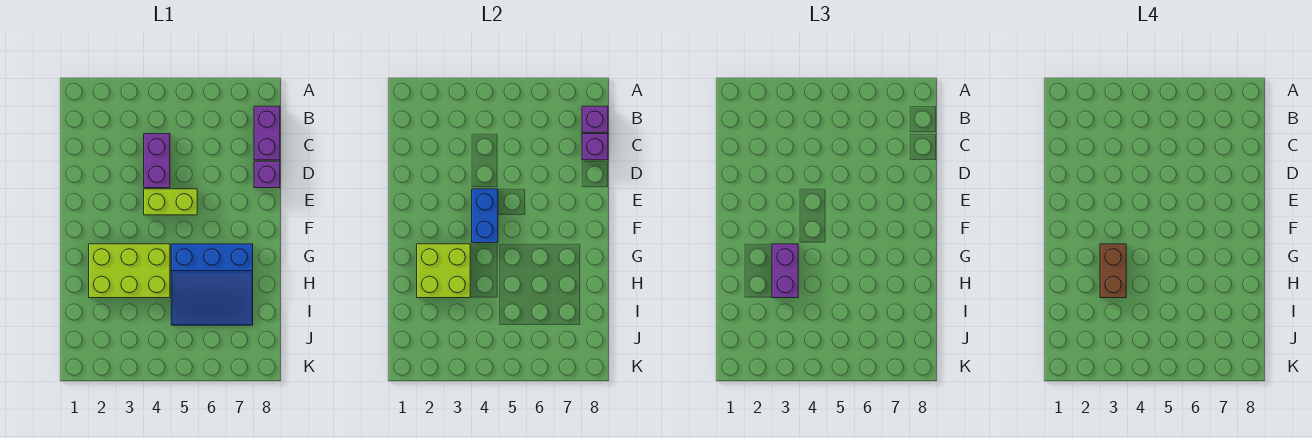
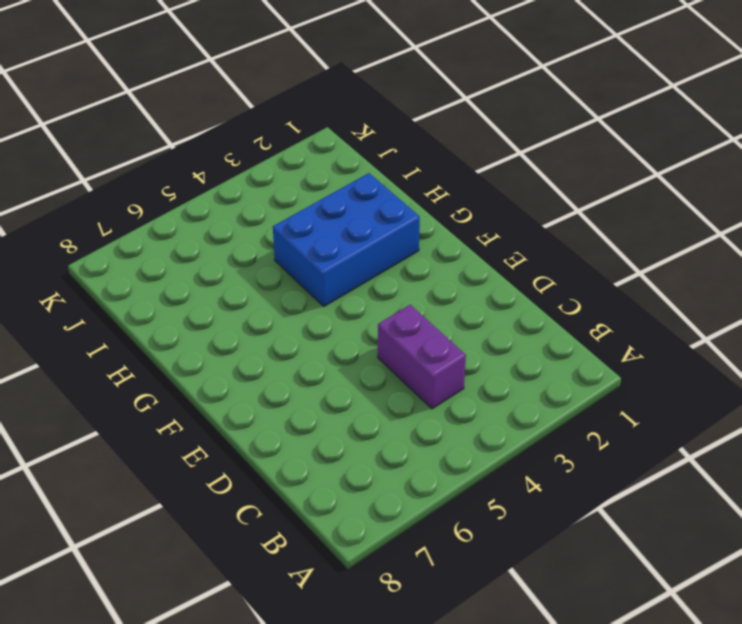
blue 2x3 brick [273,173,420,306] -> lime 2x3 brick [89,244,170,298]
none -> purple 1x2 brick [254,106,280,160]
none -> purple 1x1 brick [254,161,280,188]
none -> lime 1x2 brick [144,189,197,215]

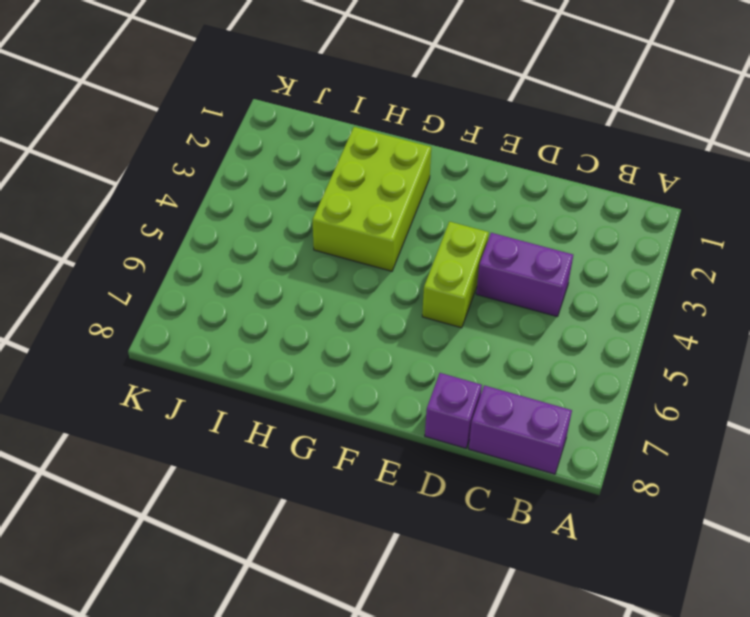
none -> blue 3x3 slope [171,244,253,325]
none -> purple 1x1 brick [582,106,608,132]
none -> purple 1x1 brick [582,134,608,160]

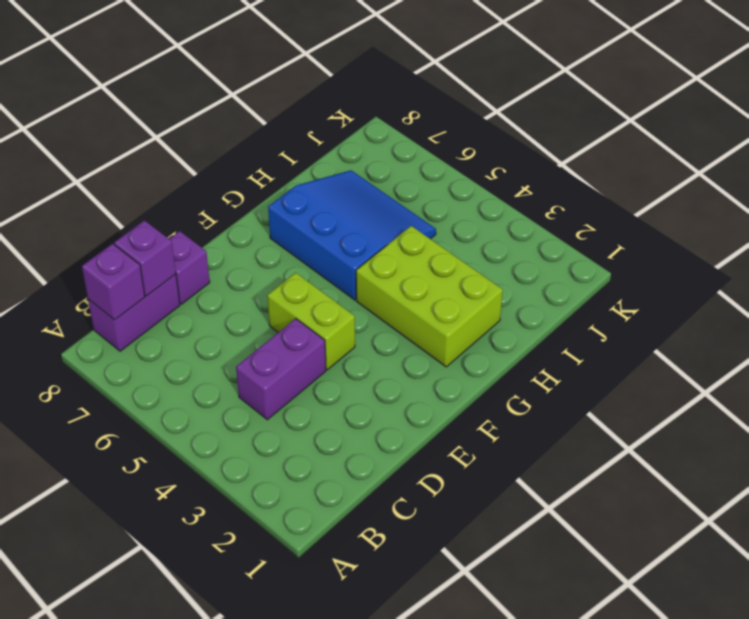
none -> blue 1x2 brick [472,189,498,243]
none -> lime 2x2 brick [417,244,470,298]
none -> purple 1x2 brick [772,244,798,298]

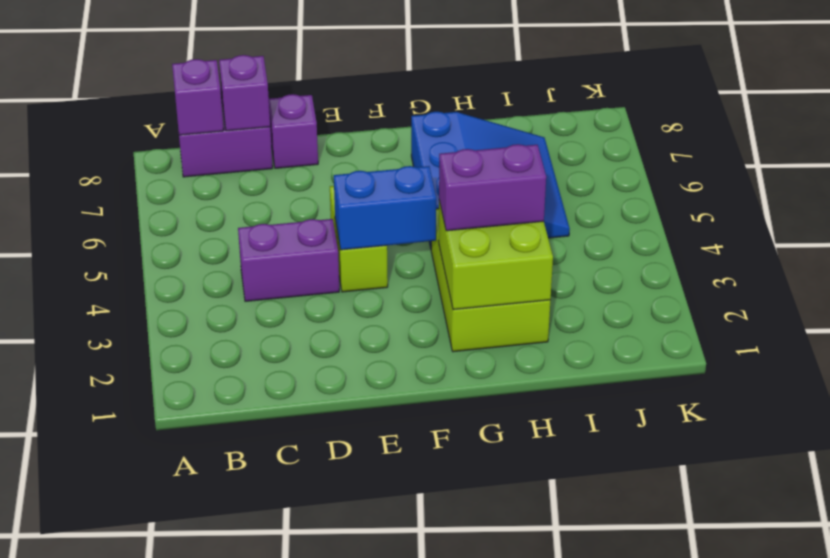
none -> brown 1x2 brick [1100,244,1126,298]

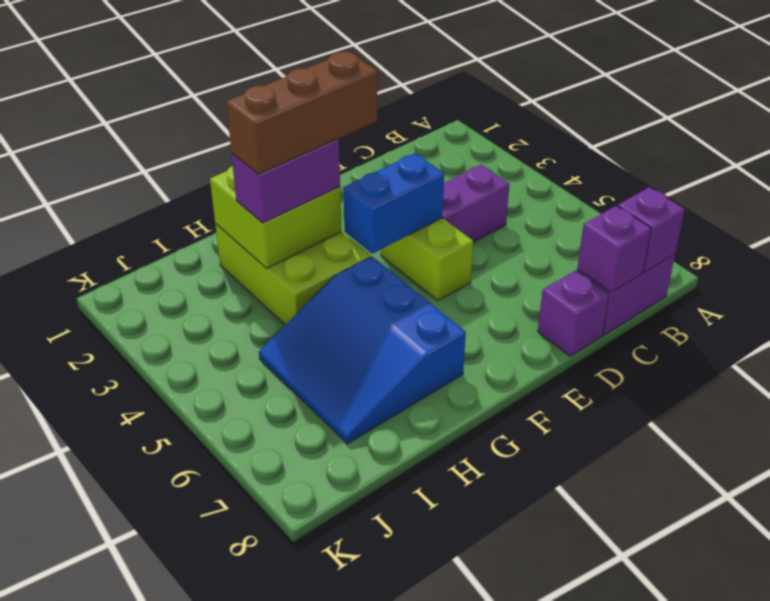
brown 1x3 brick [226,52,377,174] -> brown 1x2 brick [1100,244,1126,298]

